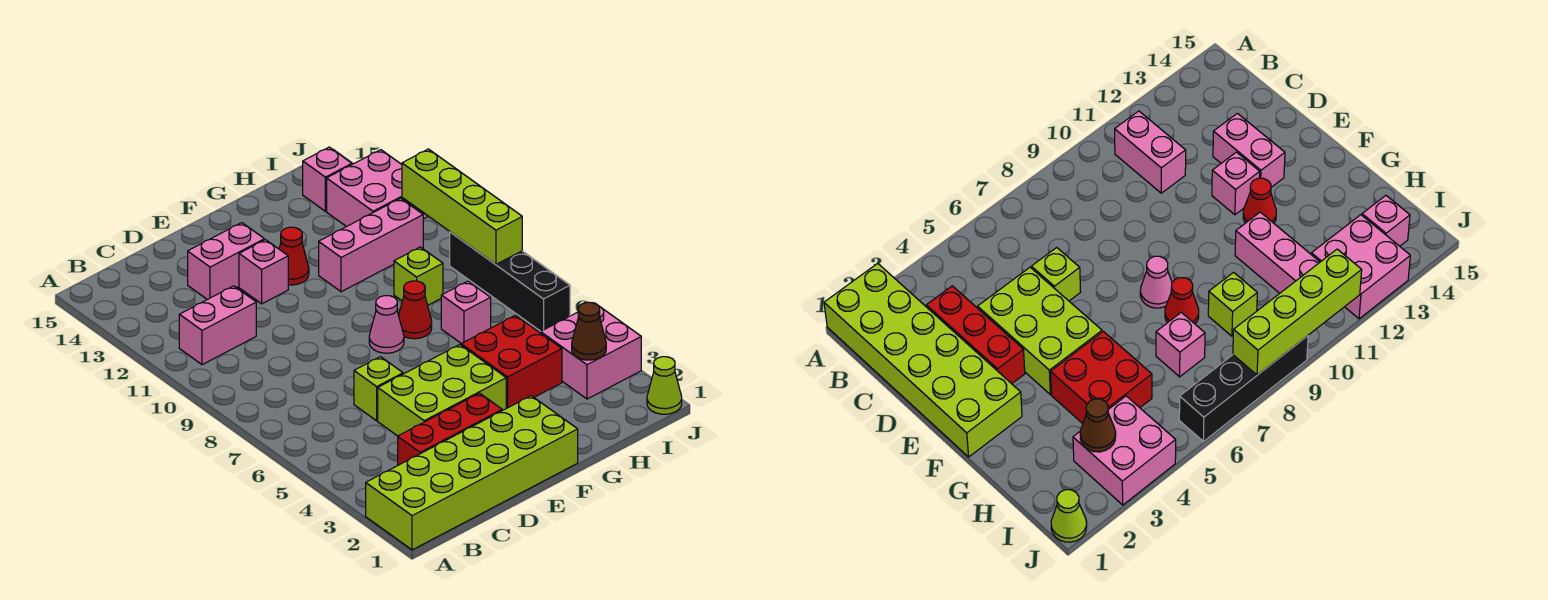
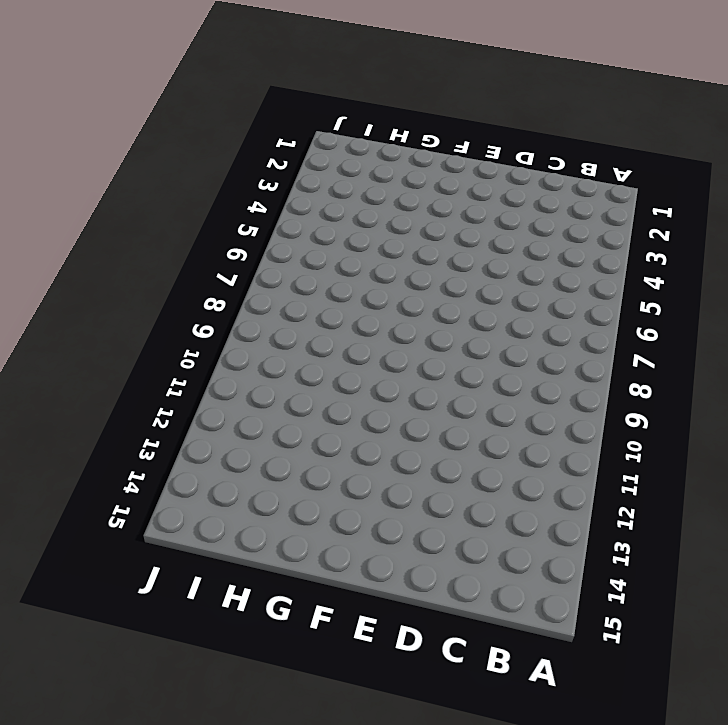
none -> lime 2x6 brick [366,396,578,550]
none -> pink 1x2 brick [179,286,256,365]
none -> red 1x3 brick [398,393,502,465]

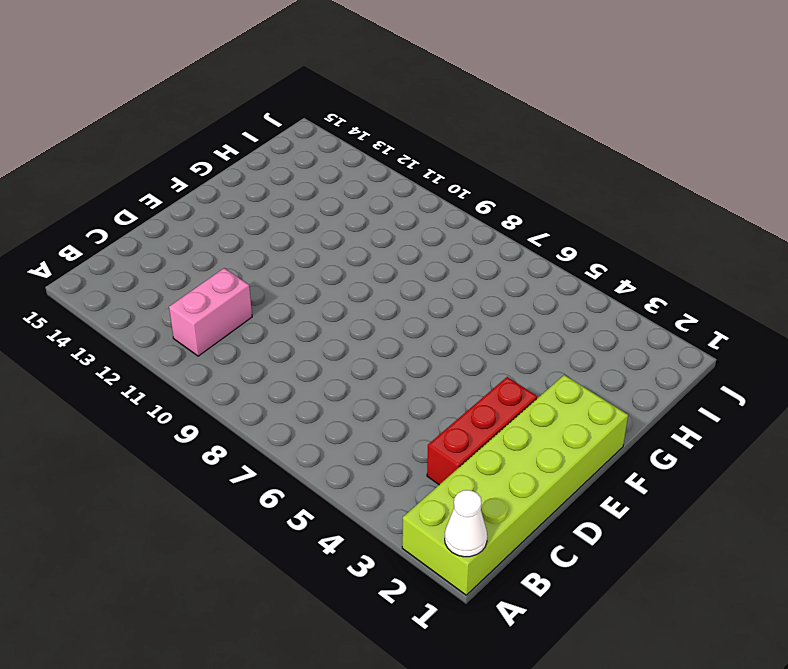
white 1x1 cone [445,490,487,557] -> none
none -> lime 2x3 brick [378,345,506,436]
none -> lime 1x1 brick [354,357,403,421]
none -> pink 1x2 brick [188,223,264,300]

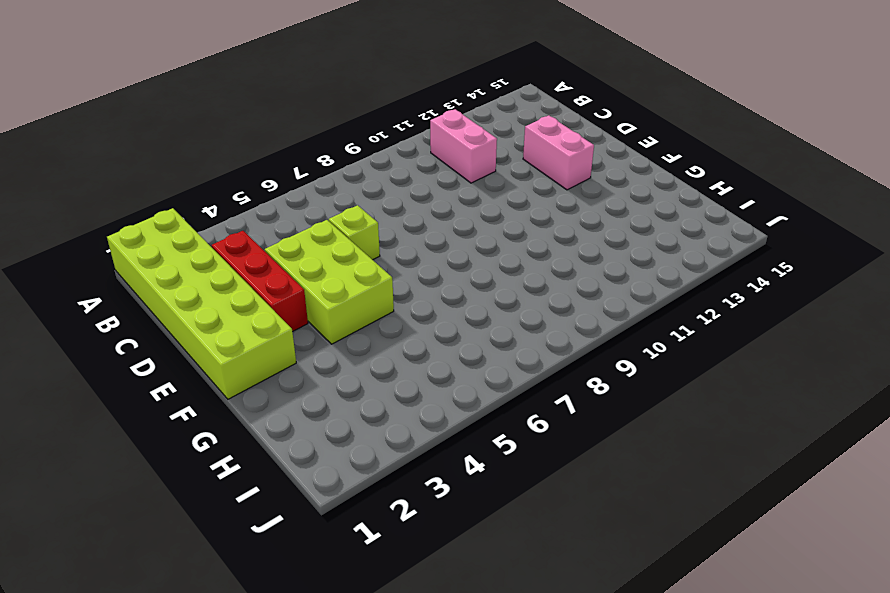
none -> pink 1x1 brick [239,240,288,304]
none -> pink 1x1 cone [369,296,404,353]
none -> red 1x1 cone [279,227,309,285]

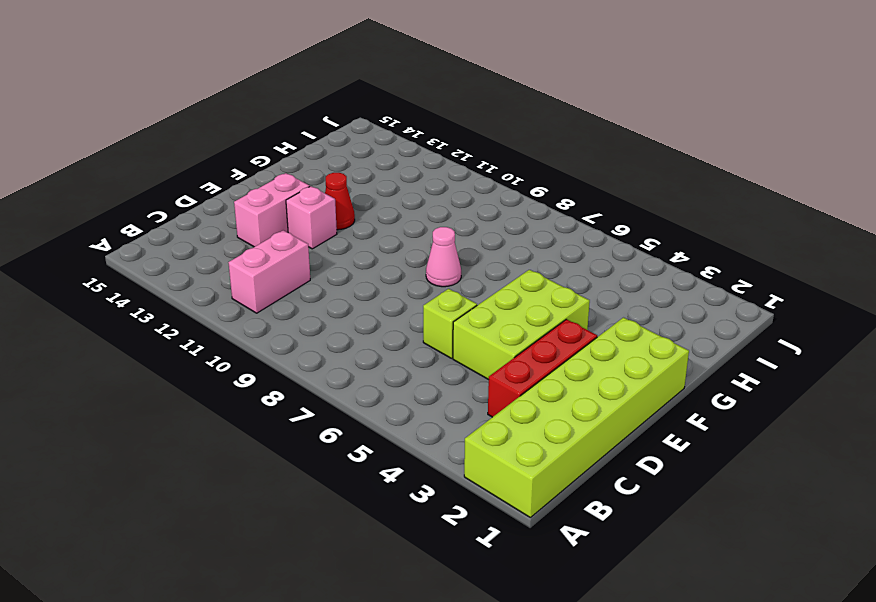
none -> red 2x2 brick [461,315,562,408]
none -> red 1x1 cone [399,281,432,339]
none -> pink 1x3 brick [319,198,423,292]

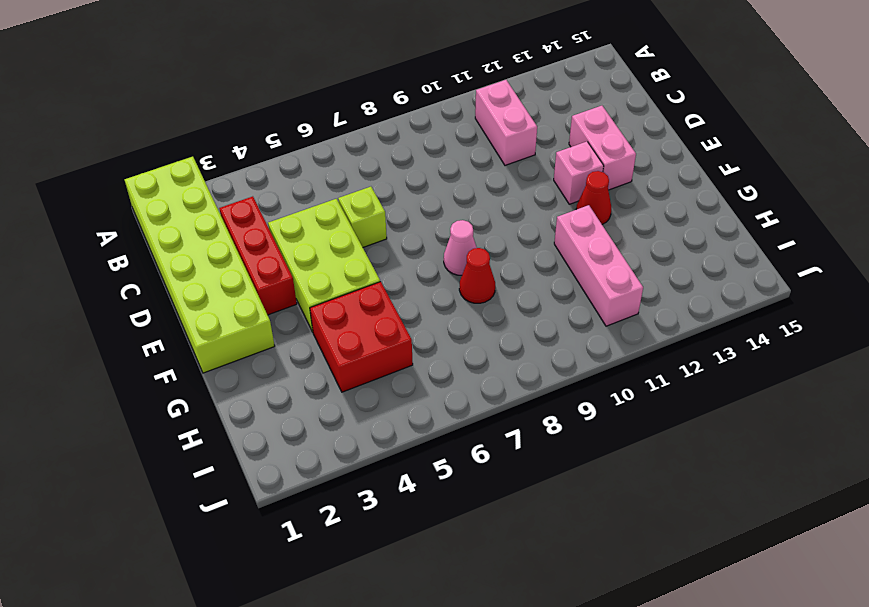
none -> pink 1x1 brick [441,281,491,344]
none -> lime 1x1 brick [394,247,443,305]
none -> pink 2x2 brick [541,306,641,399]

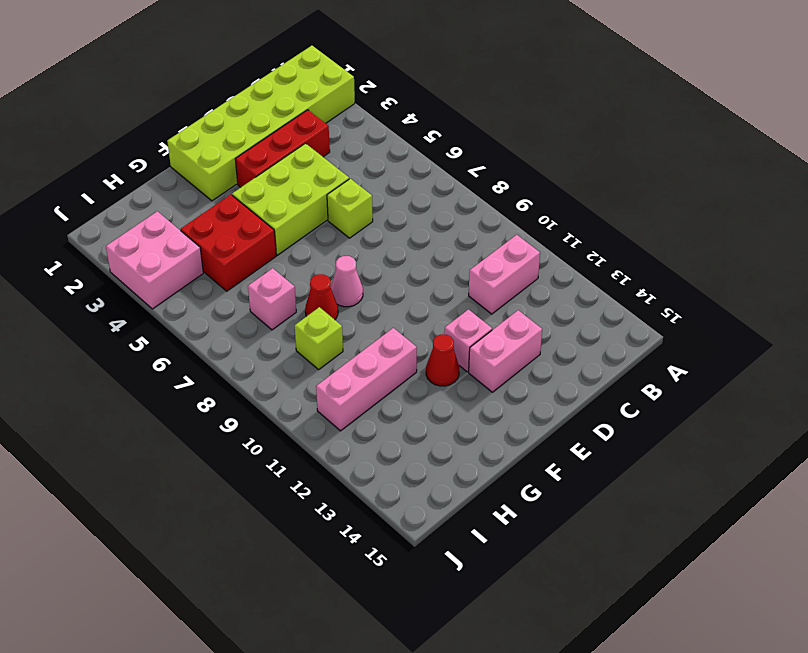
none -> pink 2x2 brick [327,150,427,227]
none -> pink 1x1 brick [303,147,352,211]
none -> lime 1x1 cone [647,357,682,414]

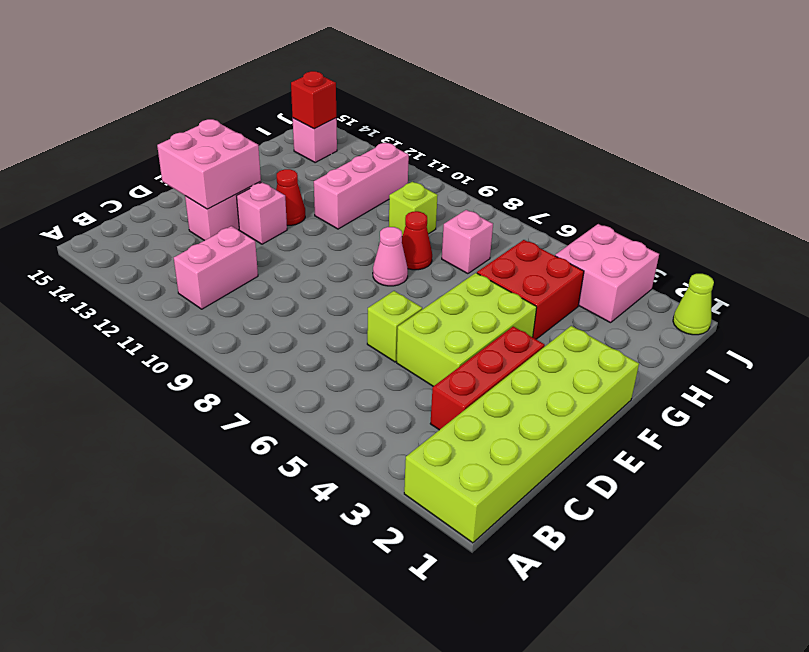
pink 2x2 brick [157,119,261,209] -> pink 2x2 brick moved to [327,150,427,227]
red 1x1 brick [291,71,336,129] -> none
none -> black 1x4 brick [450,232,570,331]
none -> brown 1x1 cone [572,302,606,360]
none -> lime 1x4 brick [402,149,522,264]

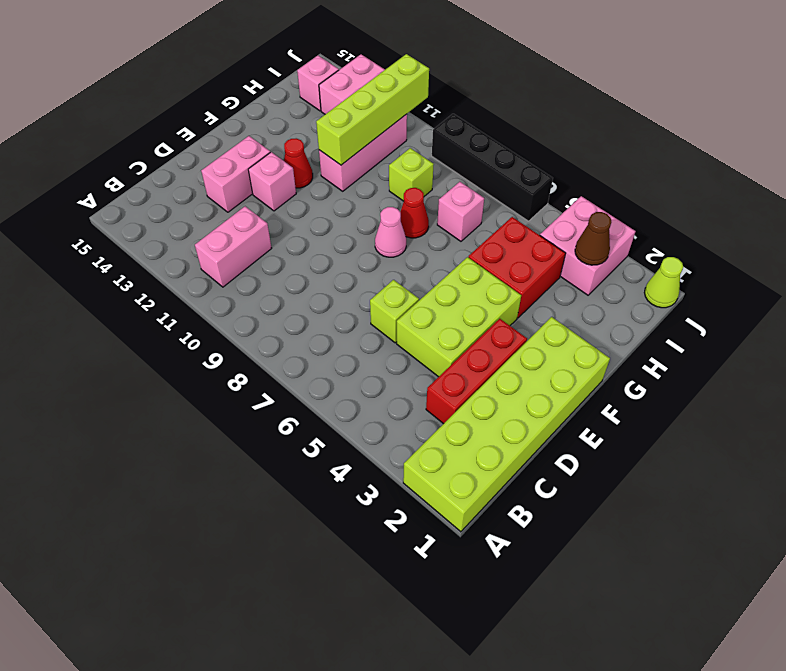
lime 1x4 brick [316,54,429,165] -> lime 1x4 brick turned to [402,149,522,264]

